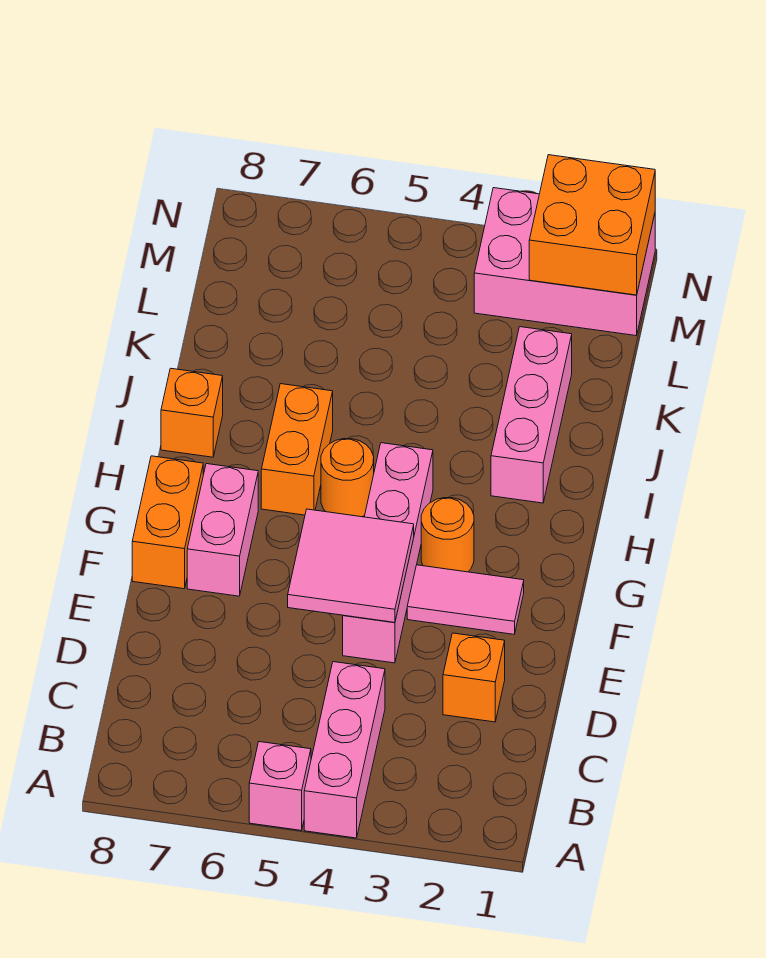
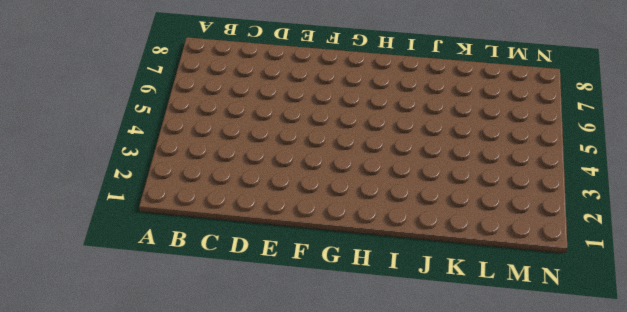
none -> pink 1x3 brick [304,662,385,838]
none -> pink 1x1 brick [249,742,311,830]
none -> orange 1x1 brick [443,633,505,722]

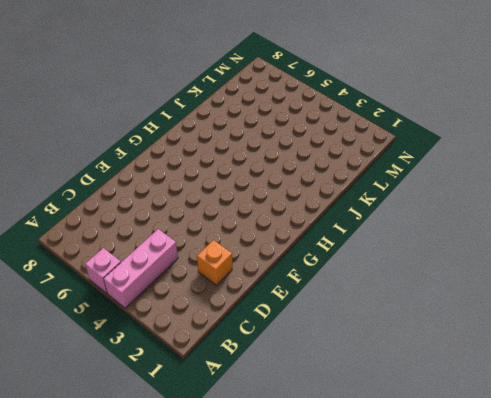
none -> pink 1x4 brick [343,443,433,663]
none -> pink 1x2 tile [407,565,524,634]
none -> pink 1x2 brick [187,464,258,596]

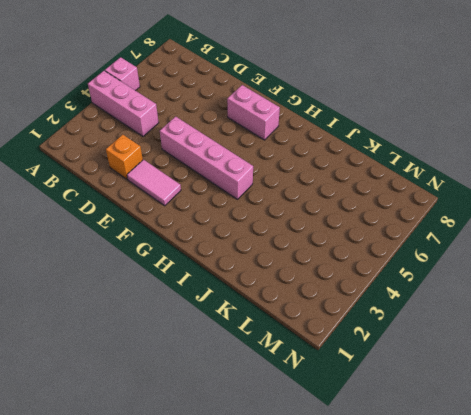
pink 1x2 tile [127,160,181,206] -> pink 1x2 tile turned to [407,565,524,634]
none -> orange 1x2 brick [132,456,203,589]
none -> orange 1x1 round brick [421,498,474,572]
none -> orange 1x1 round brick [321,439,374,517]

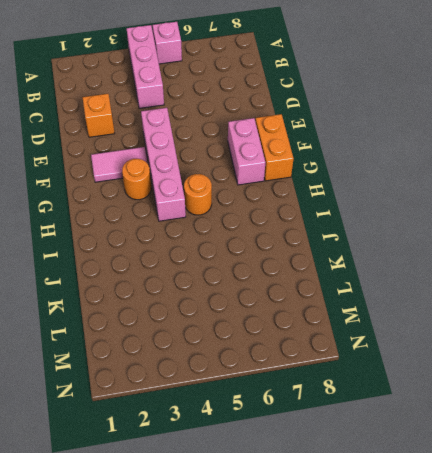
none -> orange 1x2 brick [261,384,333,515]
none -> pink 1x3 brick [491,327,572,503]
none -> orange 1x1 brick [161,368,223,457]

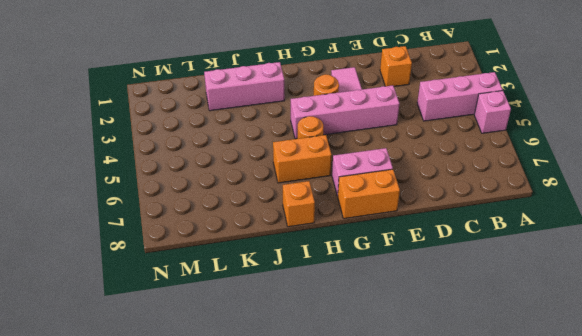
none -> pink 2x3 brick [474,188,655,336]
none -> pink 2x2 tile [288,509,414,622]
none -> orange 2x2 brick [529,155,655,295]

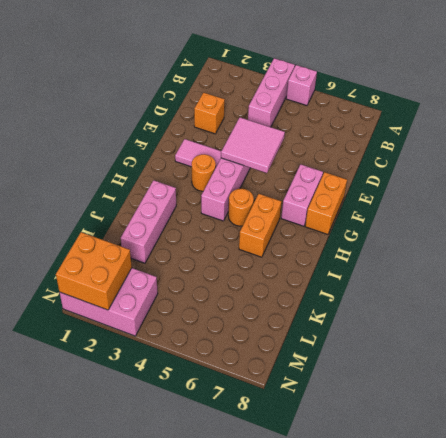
none -> orange 1x1 brick [161,368,223,457]

